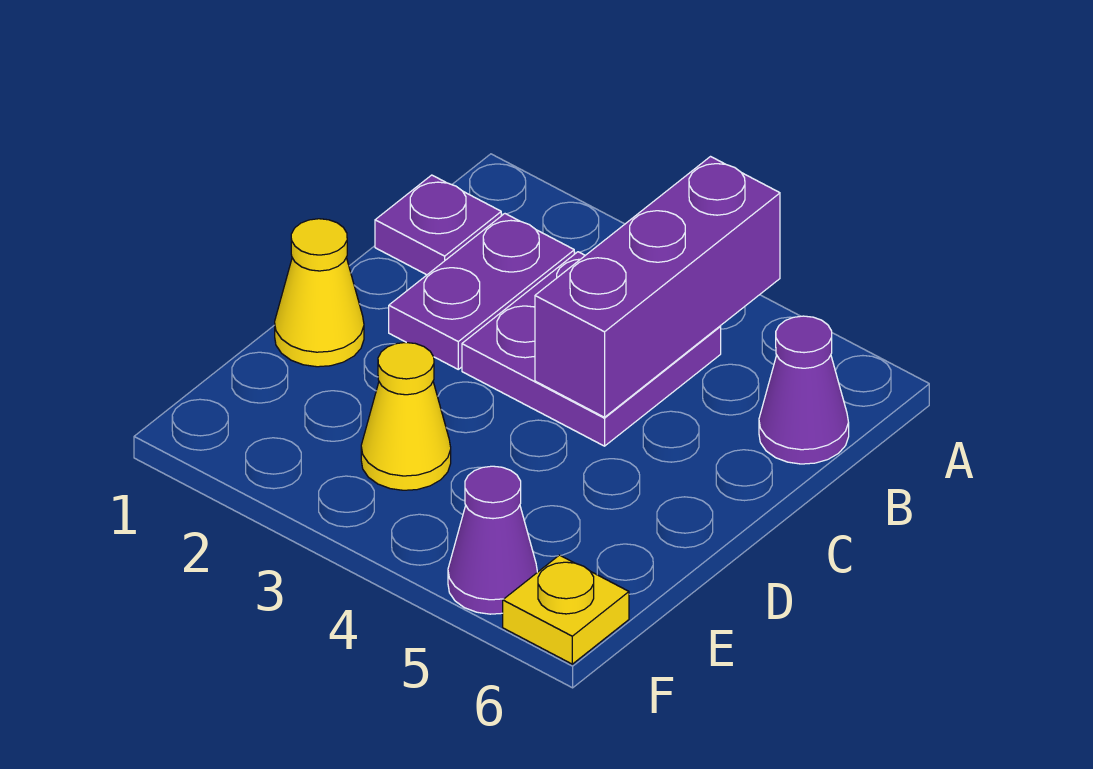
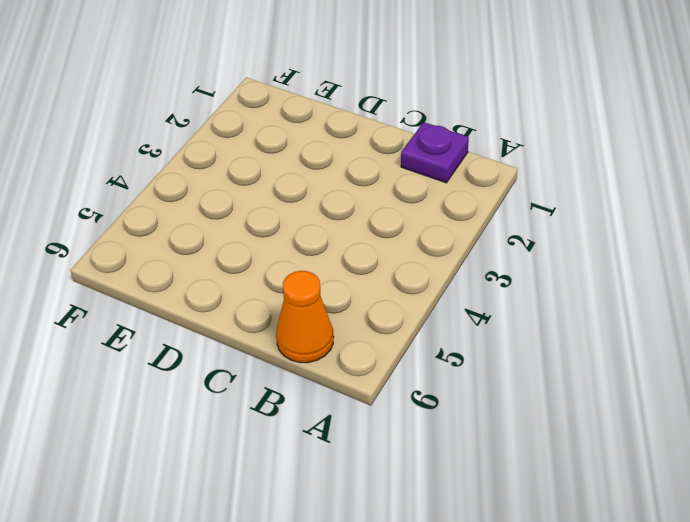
orange 1x1 cone [276,271,334,363] -> purple 1x1 cone [759,316,849,464]
none -> purple 1x2 plate [389,214,574,369]
none -> purple 2x2 plate [462,252,721,446]

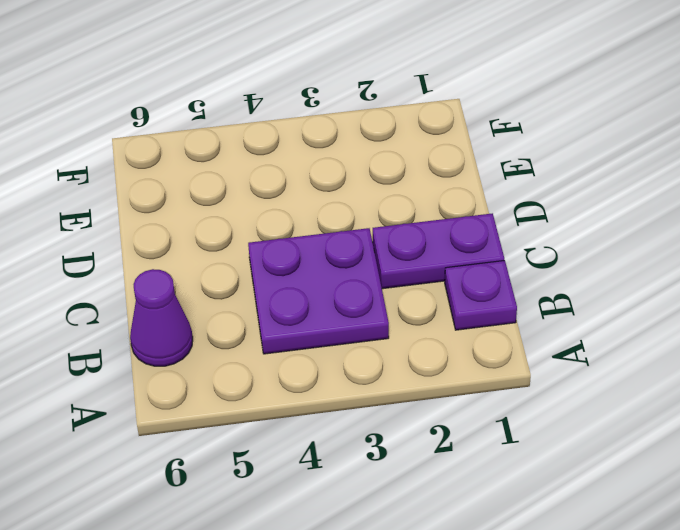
purple 1x2 plate [373,213,504,289] -> purple 1x2 plate turned to [389,214,574,369]
none -> yellow 1x1 cone [275,219,364,367]
none -> yellow 1x1 cone [361,343,451,490]

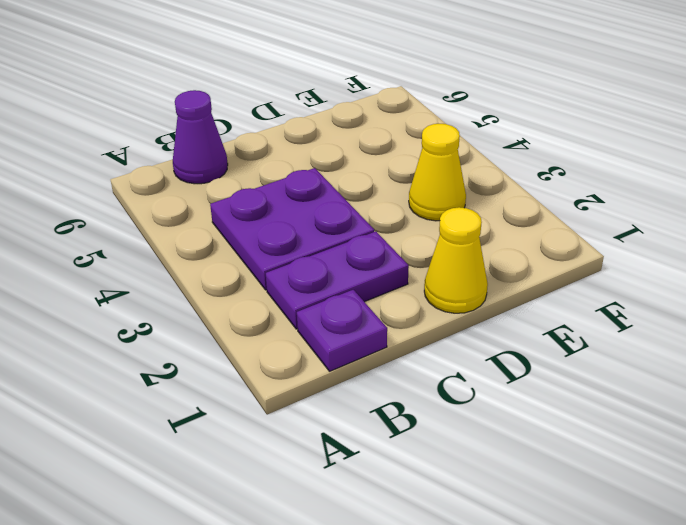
none -> purple 1x1 cone [448,466,537,614]
none -> yellow 1x1 plate [503,555,629,664]

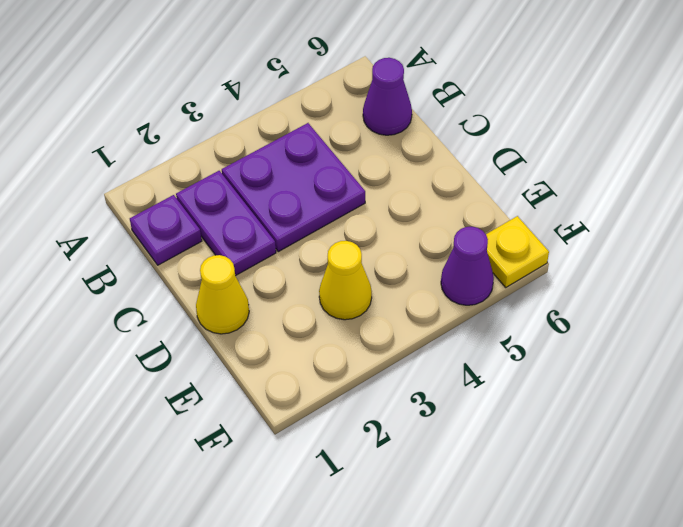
none -> purple 1x3 brick [535,157,780,417]

